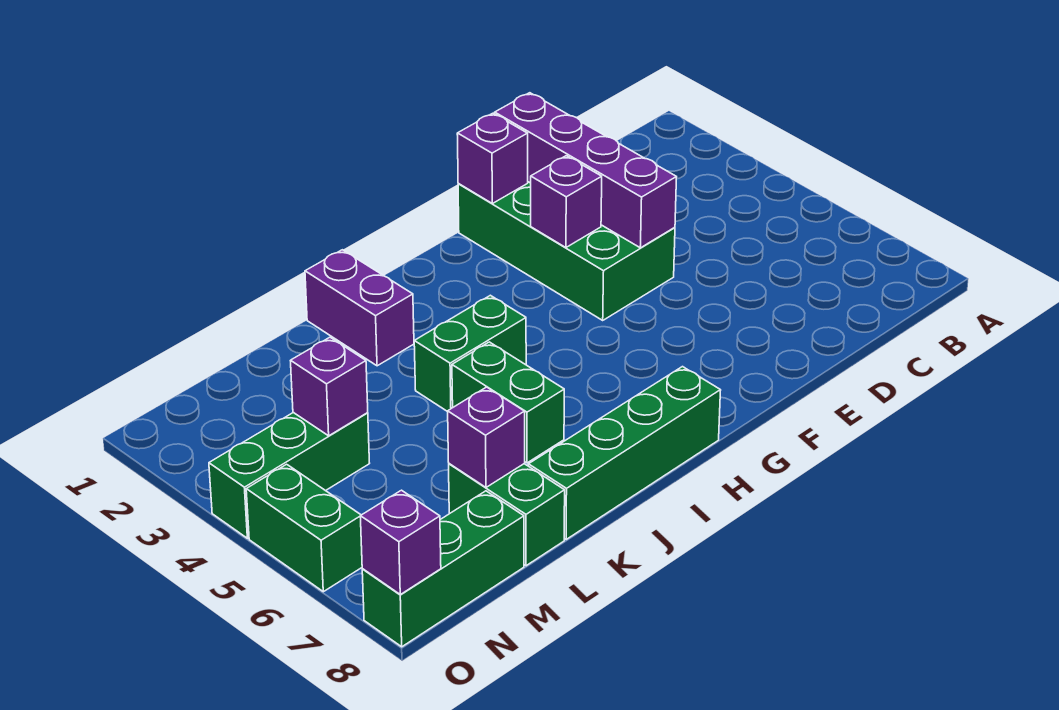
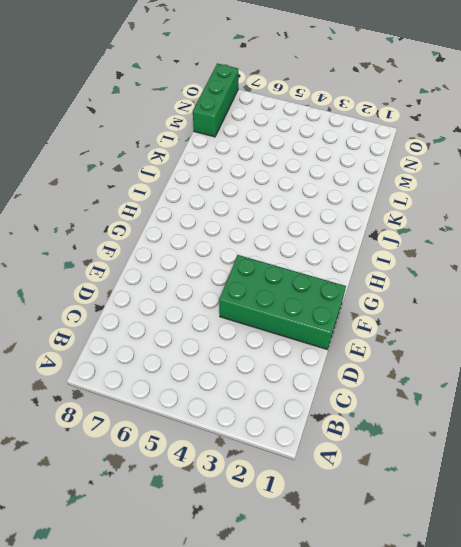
none -> green 1x4 brick [528,367,721,540]
none -> green 1x2 brick [414,295,526,412]
none -> purple 1x2 brick [305,250,414,366]

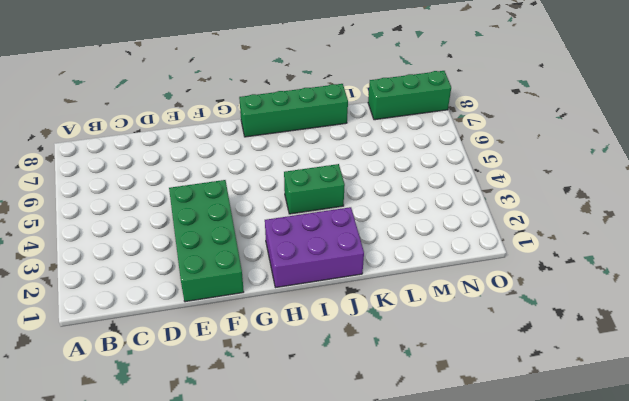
purple 2x3 brick [265,207,364,288] -> purple 1x2 brick [305,250,414,366]
none -> green 1x2 brick [452,342,564,463]
none -> green 1x2 brick [449,464,565,566]
none -> green 1x3 brick [209,412,370,538]

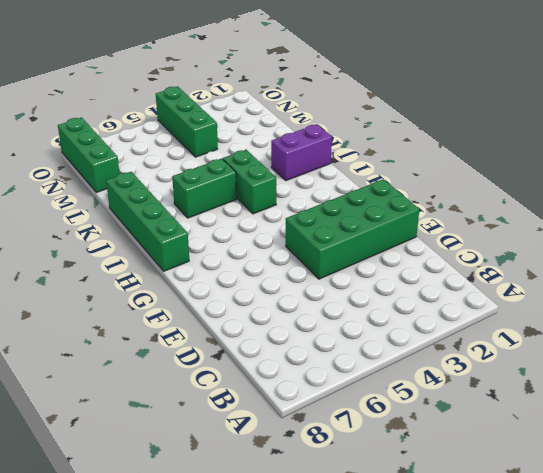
none -> green 1x2 brick [449,464,565,566]
none -> green 1x2 brick [246,464,362,592]
none -> purple 1x4 brick [495,93,677,248]

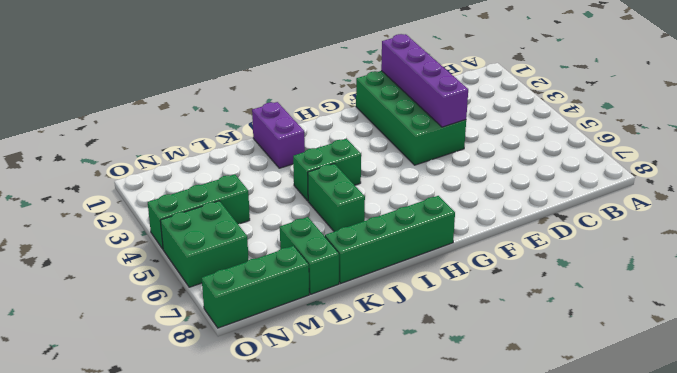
green 2x2 brick [160,201,248,287] -> green 1x2 brick [246,464,362,592]
none -> purple 1x1 brick [457,113,528,203]
none -> purple 1x1 brick [531,156,602,248]
none -> purple 1x1 brick [448,387,525,487]

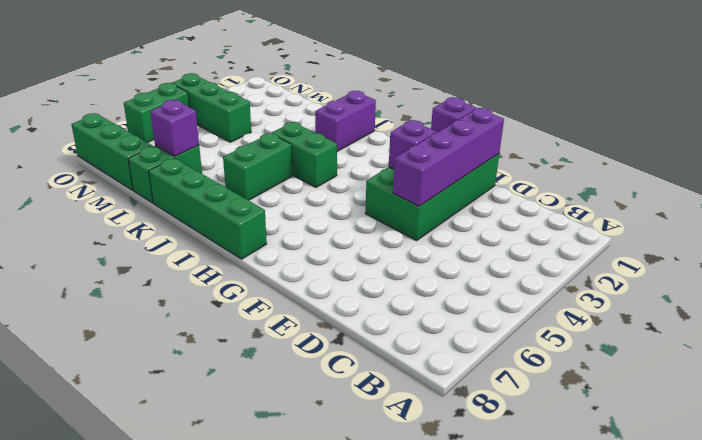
none -> purple 1x1 brick [291,337,368,436]
none -> purple 1x1 brick [360,490,441,594]

